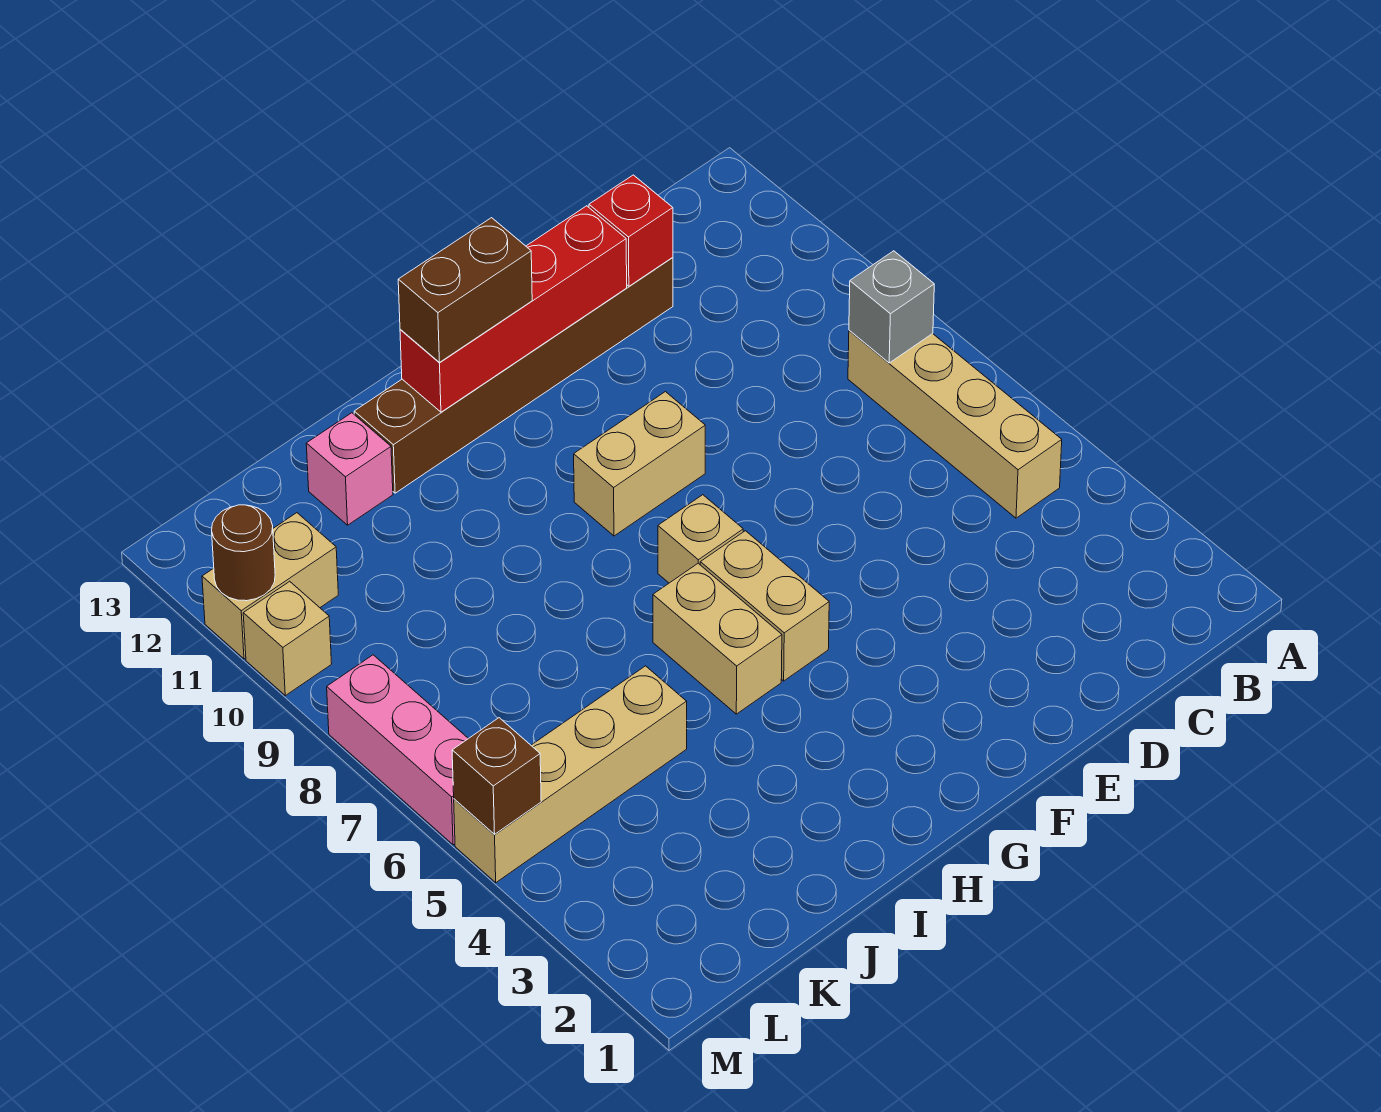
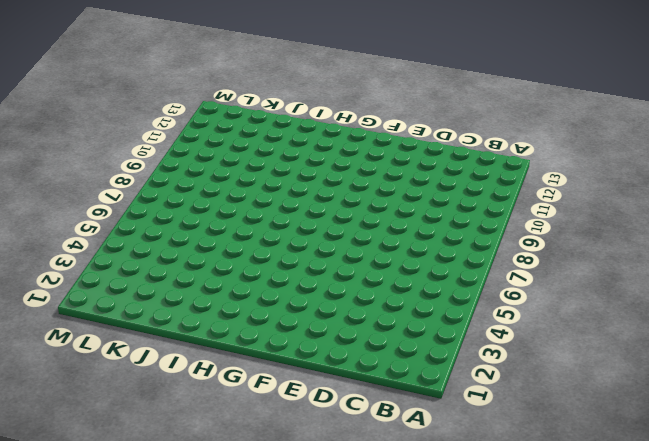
none -> tan 1x4 brick [848,330,1062,518]
none -> brown 1x6 brick [354,257,673,493]
none -> tan 1x2 brick [574,392,705,536]

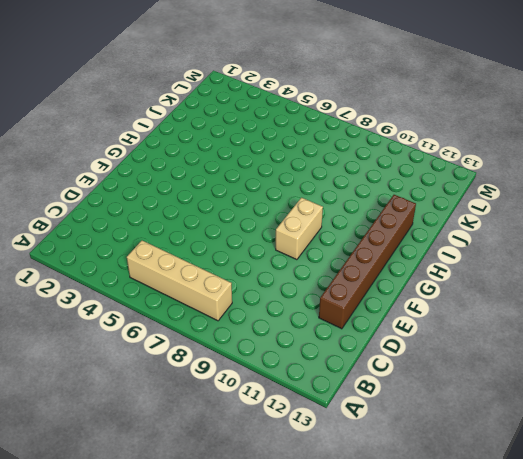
none -> tan 1x2 brick [700,531,829,681]
none -> tan 1x1 brick [658,495,743,583]
none -> tan 1x2 brick [653,563,782,714]

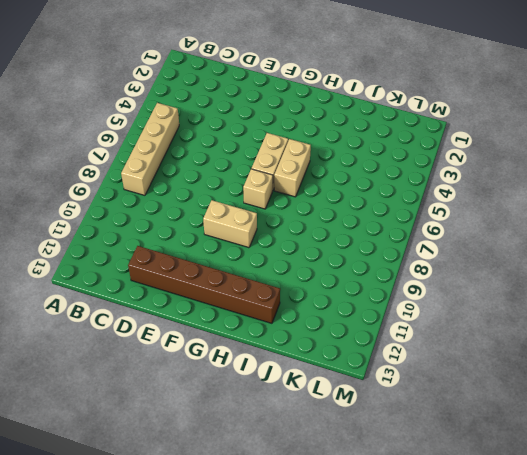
none -> tan 1x4 brick [454,666,687,883]
none -> pink 1x1 brick [306,413,393,525]
none -> tan 1x2 brick [202,513,338,659]

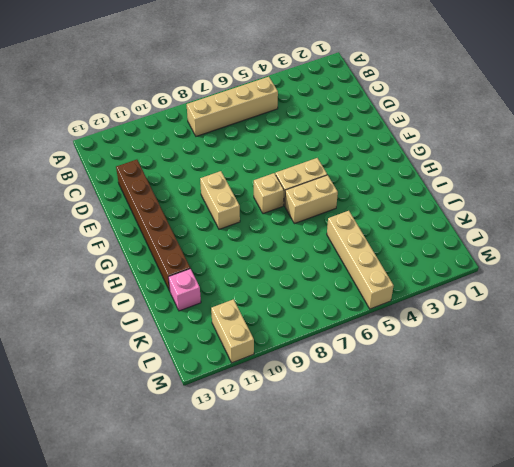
none -> pink 1x3 brick [327,655,468,845]
none -> tan 1x1 brick [243,581,332,696]
none -> grey 1x1 brick [849,251,934,363]

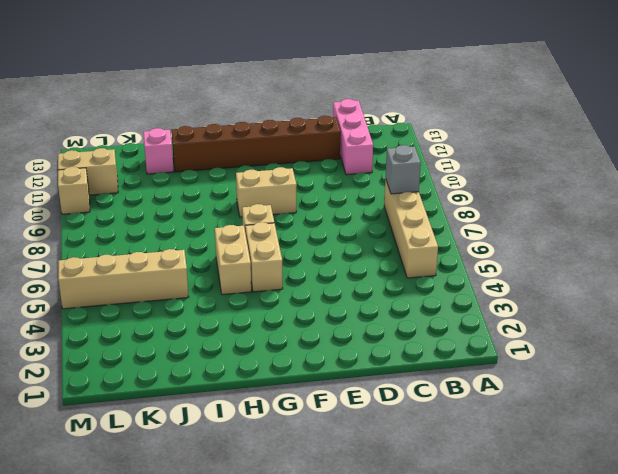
pink 1x3 brick [333,99,373,175] -> pink 1x3 brick moved to [327,655,468,845]
none -> red 1x1 brick [589,175,673,286]
none -> red 1x4 brick [400,206,627,412]
none -> brown 1x1 brick [452,718,541,834]

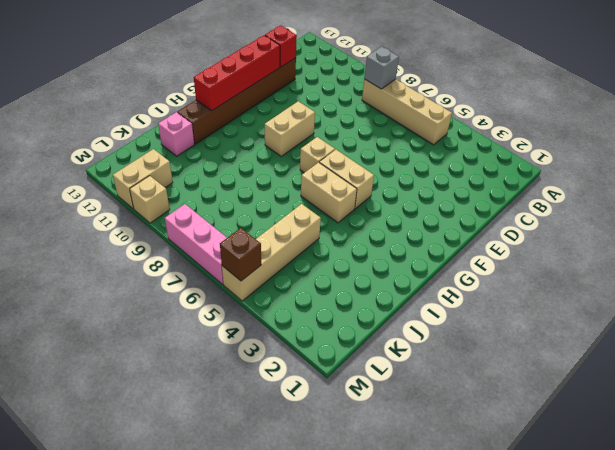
none -> brown 1x1 round brick [212,505,275,601]
none -> brown 1x2 brick [398,218,532,362]

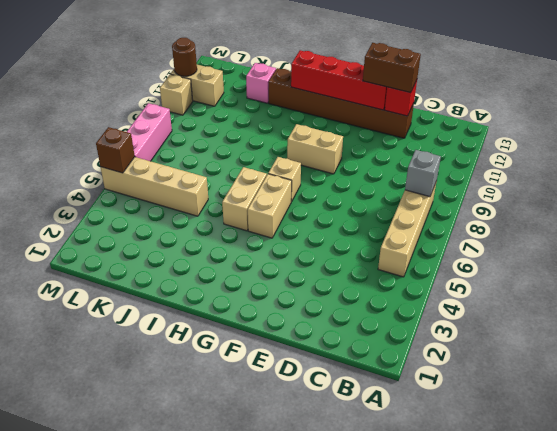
brown 1x2 brick [363,43,421,93] -> brown 1x2 brick moved to [398,218,532,362]

